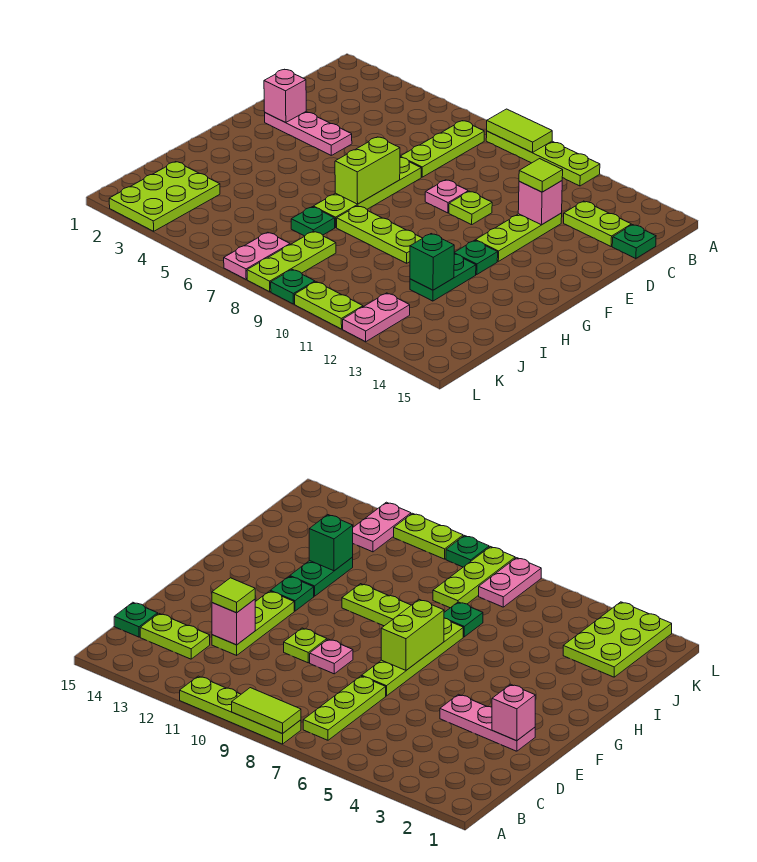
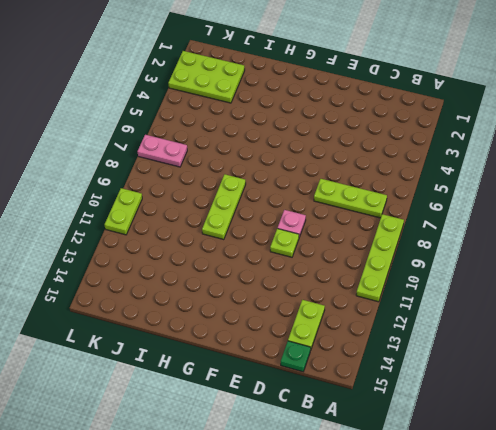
none -> lime 1x3 plate [476,213,562,261]
none -> pink 1x3 plate [265,112,352,155]
none -> lime 1x4 plate [313,158,421,228]

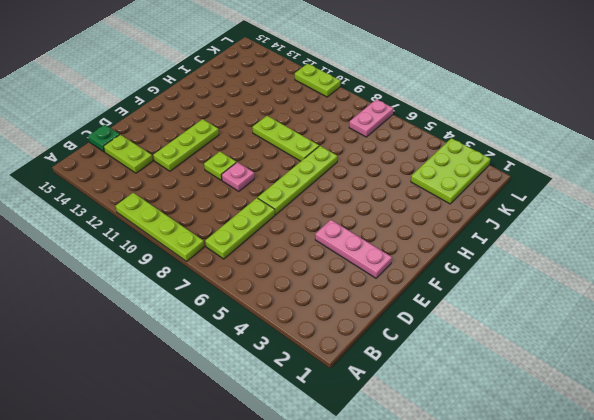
none -> green 1x1 plate [454,240,498,274]
none -> green 1x2 plate [410,254,476,301]
none -> green 1x1 plate [291,207,335,236]

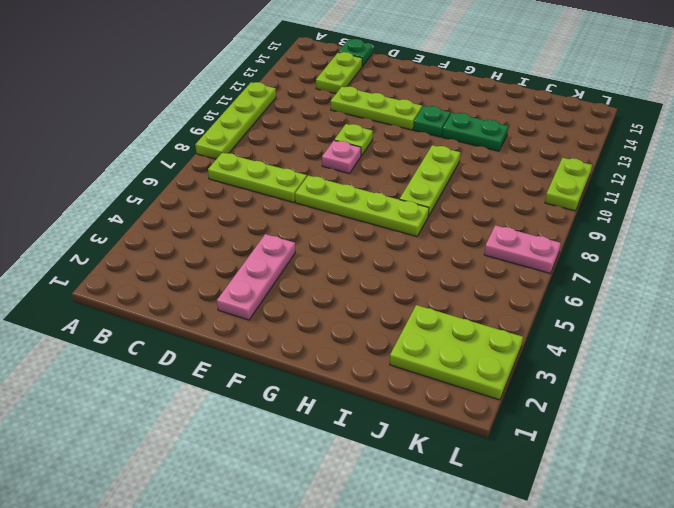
none -> green 1x1 plate [291,207,335,236]
none -> lime 1x3 plate [247,231,336,292]
none -> pink 1x2 plate [343,293,410,342]

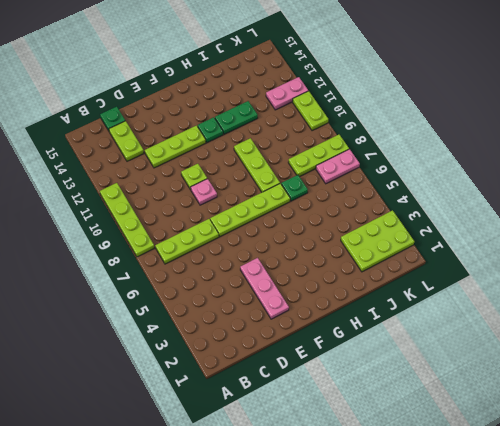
none -> green 1x1 plate [271,269,315,304]
none -> lime 1x2 tile [487,109,552,152]
none -> pink 1x1 brick [518,181,562,225]

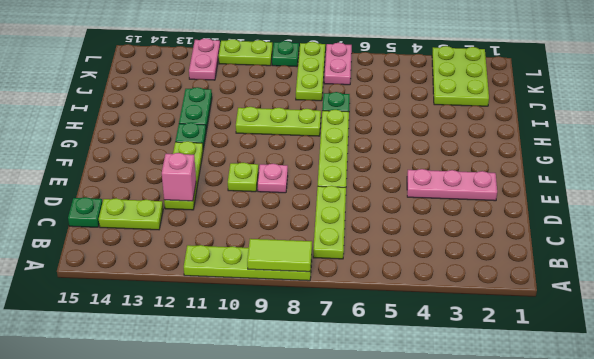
none -> pink 1x1 brick [264,69,306,123]
none -> lime 1x2 brick [335,137,400,204]
none -> green 1x1 brick [410,234,454,290]

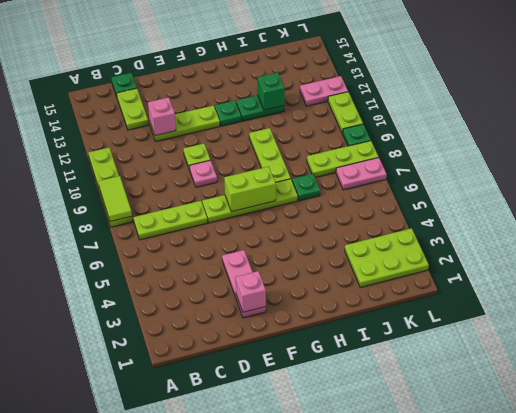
none -> lime 1x1 tile [519,159,563,192]

